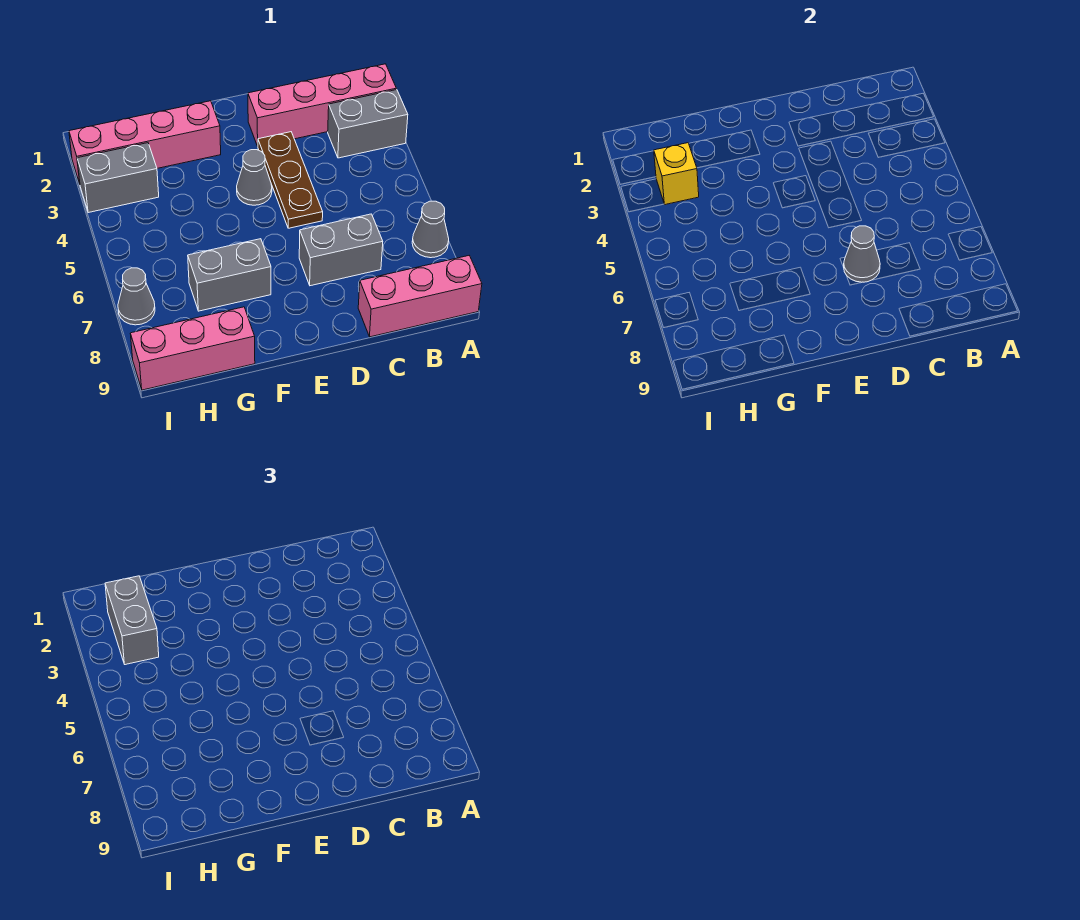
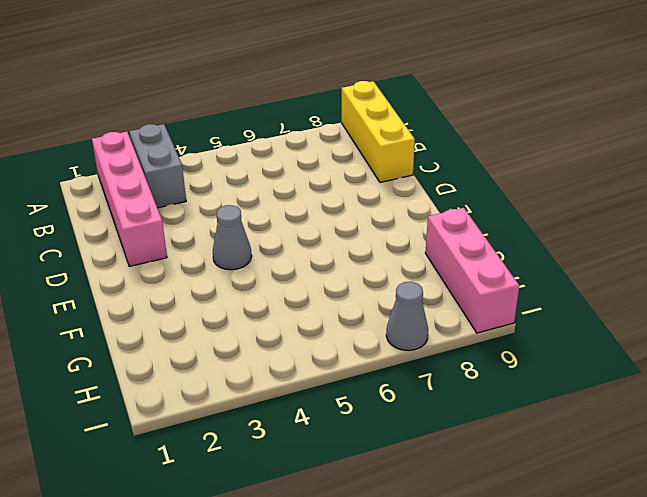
yellow 1x3 brick [342,81,415,182] -> pink 1x3 brick [358,256,482,337]
none -> grey 1x1 cone [412,201,449,258]
none -> grey 1x2 brick [299,214,383,286]
none -> brown 1x3 plate [258,132,323,228]

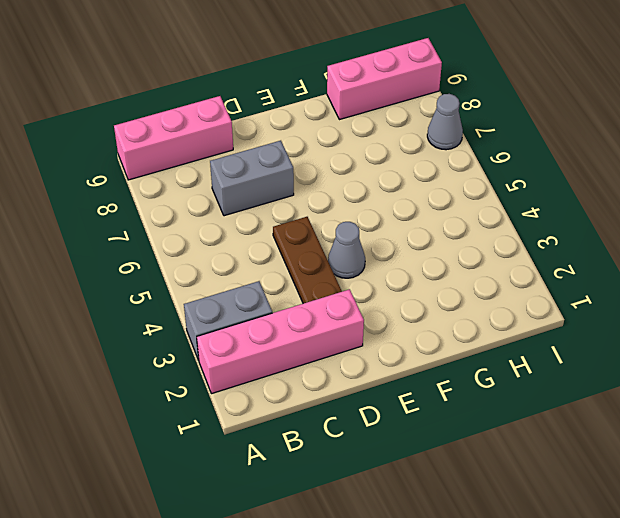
none -> grey 1x1 cone [412,201,449,258]
none -> pink 1x4 brick [69,101,221,184]
none -> grey 1x2 brick [188,239,271,311]

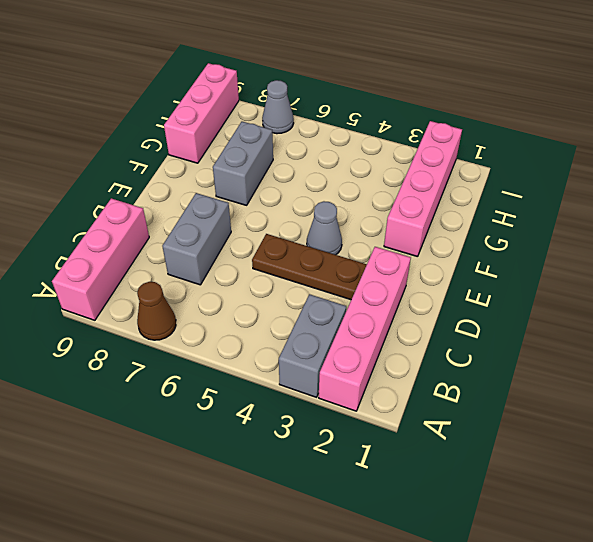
brown 1x1 cone [137,282,176,340] -> grey 1x1 cone [412,201,449,258]
none -> grey 1x2 brick [77,143,159,213]
none -> grey 1x1 cone [844,226,880,282]
none -> yellow 1x1 brick [654,143,699,205]

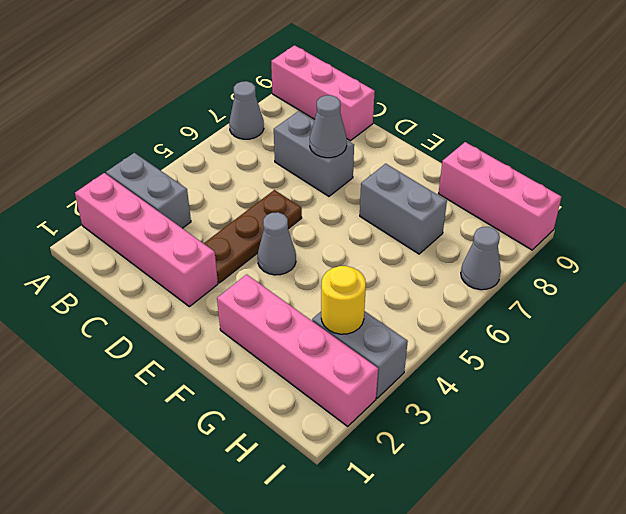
yellow 1x1 round brick [321,266,366,334] -> yellow 1x1 brick [654,143,699,205]
none -> grey 1x2 brick [105,576,159,665]

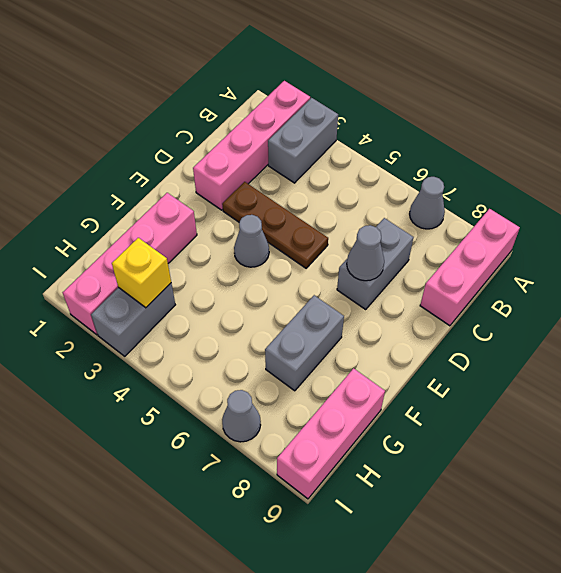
none -> grey 1x2 brick [105,576,159,665]

